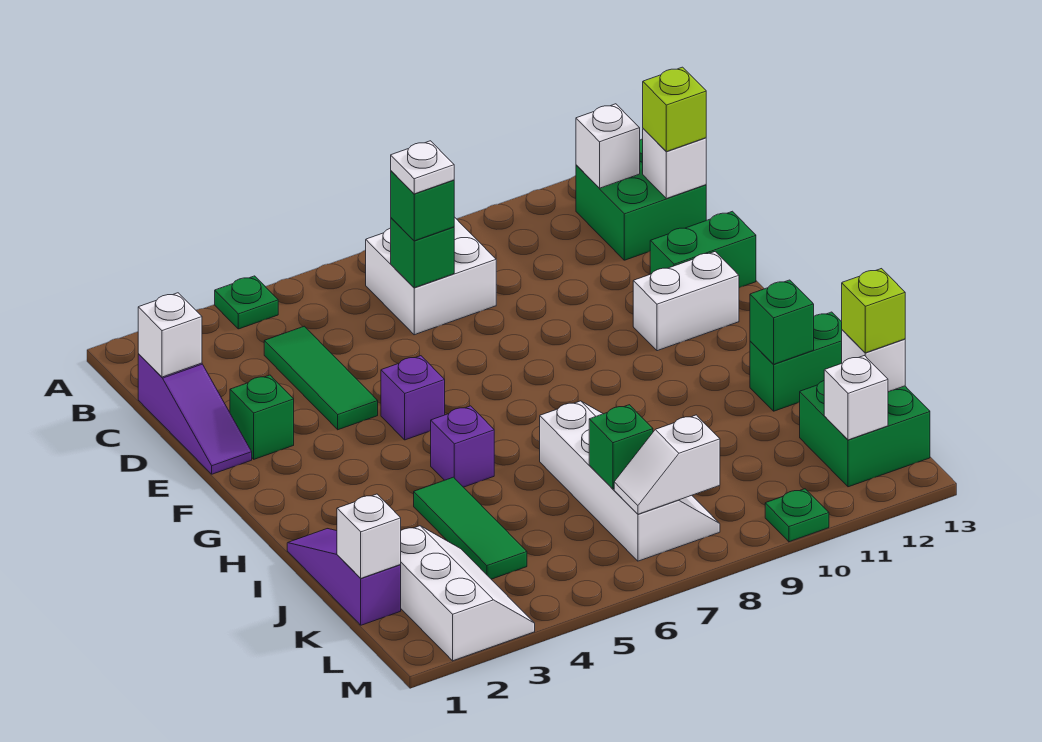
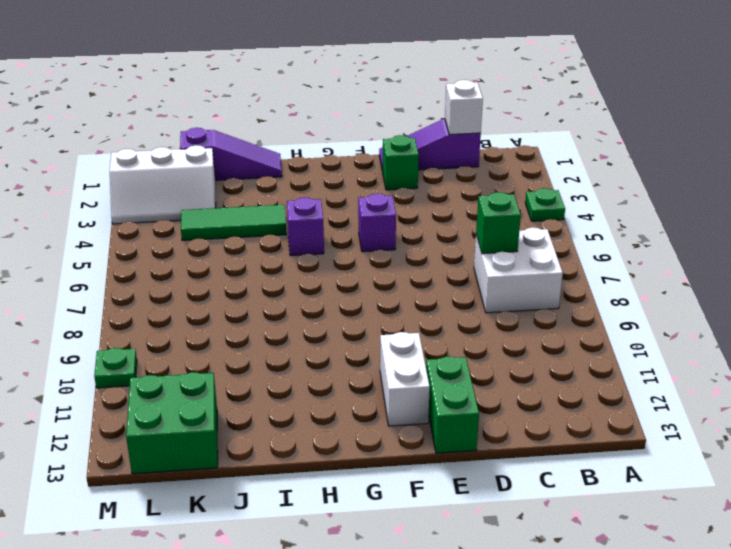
none -> green 2x2 brick [576,139,706,260]
none -> green 1x3 tile [264,326,378,430]
none -> white 2x4 slope [540,401,720,561]
none -> green 1x2 brick [750,312,842,411]

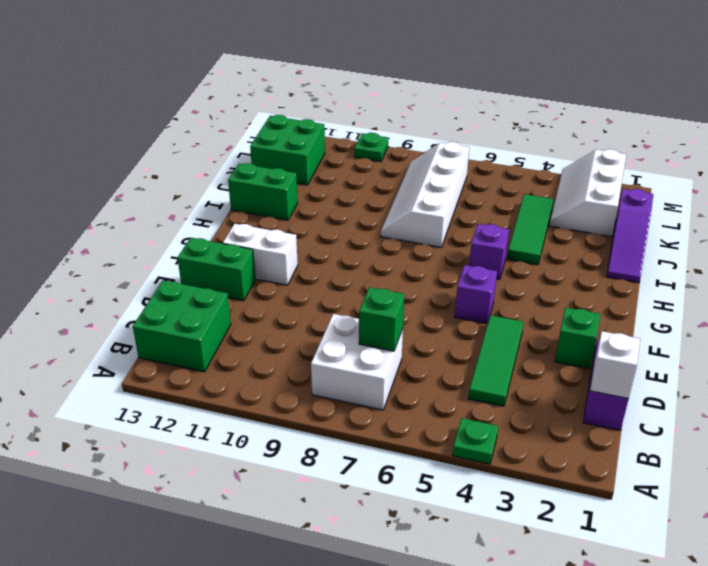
none -> white 1x1 brick [576,104,640,188]
none -> white 1x1 brick [643,129,706,199]
none -> green 1x1 brick [750,280,814,364]
none -> white 1x1 brick [337,494,401,578]

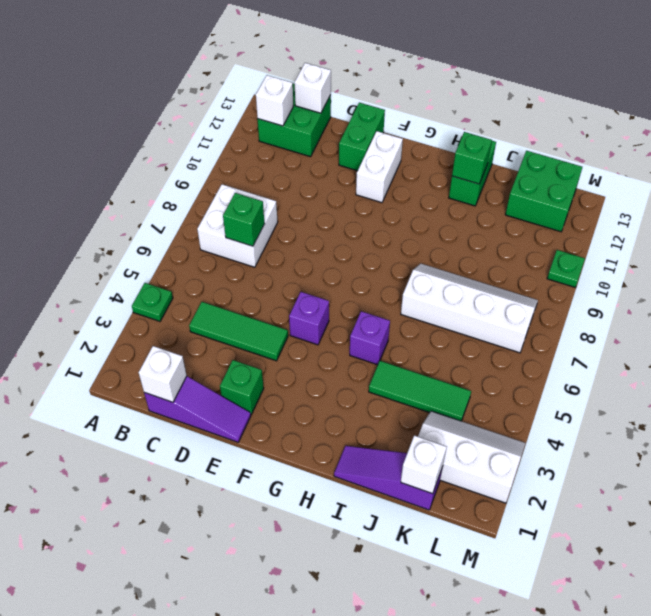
none -> green 1x1 brick [589,405,653,489]
none -> white 1x1 brick [842,330,905,392]
none -> white 1x2 slope [614,415,720,514]
none -> white 1x1 brick [824,356,888,440]

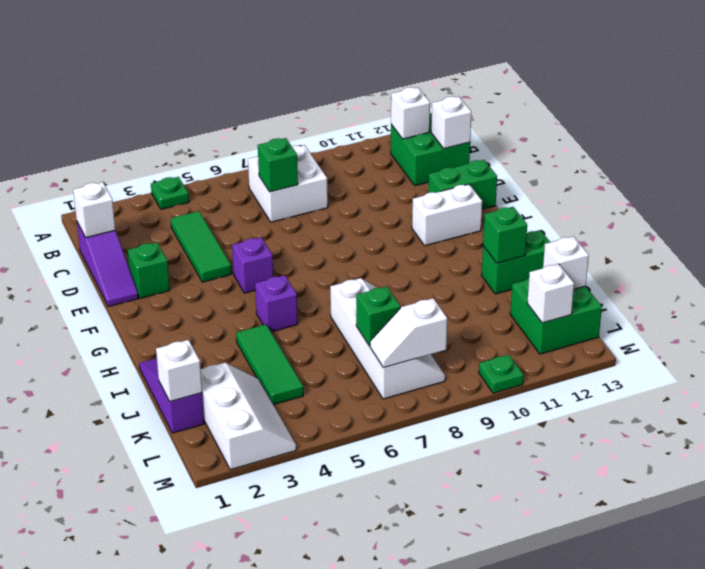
none -> green 1x1 brick [391,171,454,241]
none -> lime 1x1 brick [643,67,706,152]
none -> lime 1x1 brick [842,269,905,353]
none -> white 1x1 plate [391,141,454,194]

